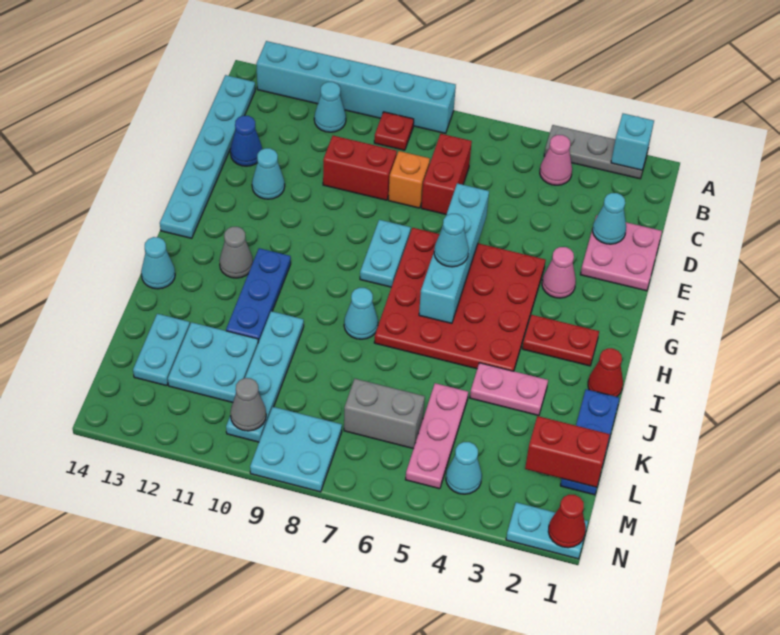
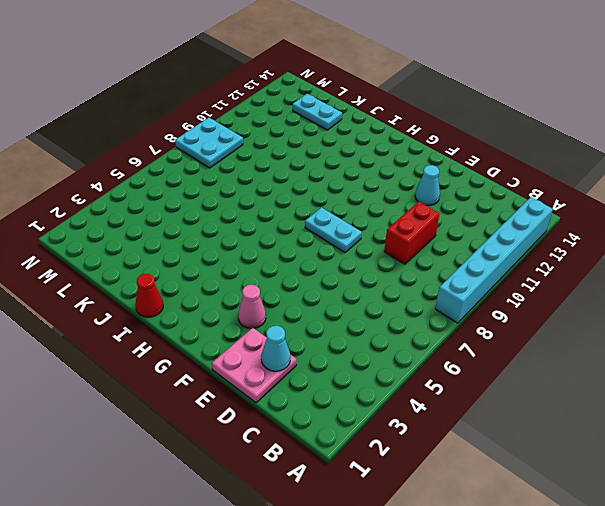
none -> grey 1x3 plate [544,125,647,179]
none -> pink 1x1 cone [540,135,572,185]
none -> red 1x1 plate [374,112,414,150]
none -> cyan 1x1 cone [314,82,346,132]

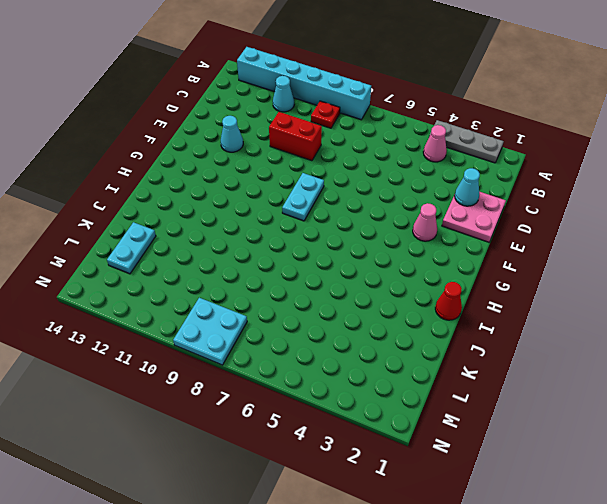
none -> cyan 1x6 plate [160,75,255,238]
none -> red 1x2 brick [421,134,472,214]
none -> orange 1x1 brick [388,151,430,208]
none -> blue 1x1 cone [230,116,262,166]

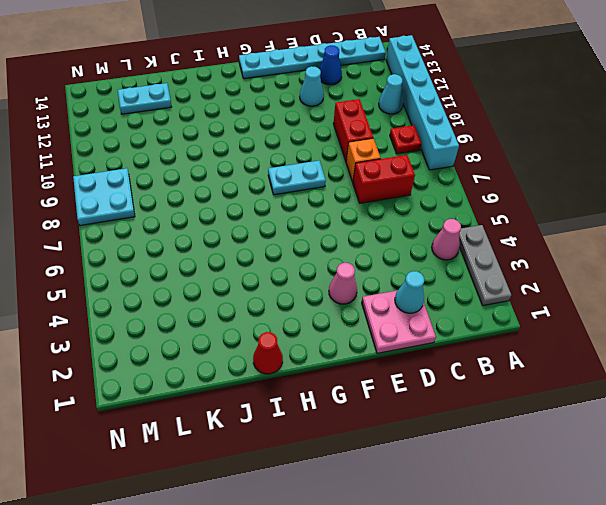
none -> red 4x4 plate [374,228,546,371]
none -> red 1x2 plate [522,315,599,366]
none -> blue 1x3 plate [226,248,291,343]
none -> grey 1x1 cone [220,227,253,278]

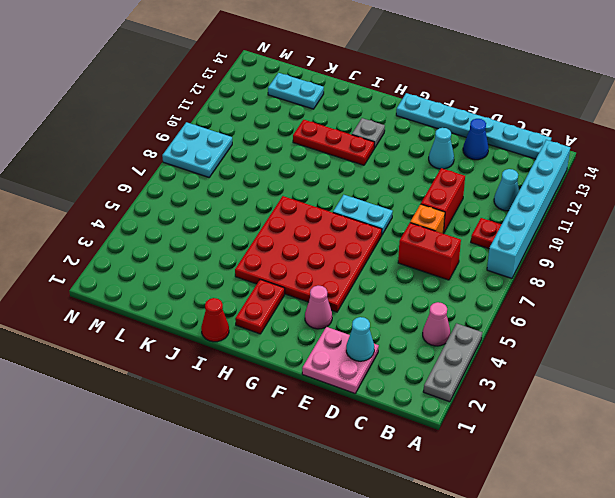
red 1x3 plate [293,120,374,165] -> blue 1x3 plate [226,248,291,343]
grey 1x1 plate [352,118,385,148] -> grey 1x1 cone [220,227,253,278]
none -> cyan 1x1 cone [344,288,378,339]
none -> cyan 1x1 cone [141,237,175,289]
none -> blue 1x3 plate [560,389,620,495]
none -> pink 1x2 plate [470,363,548,416]

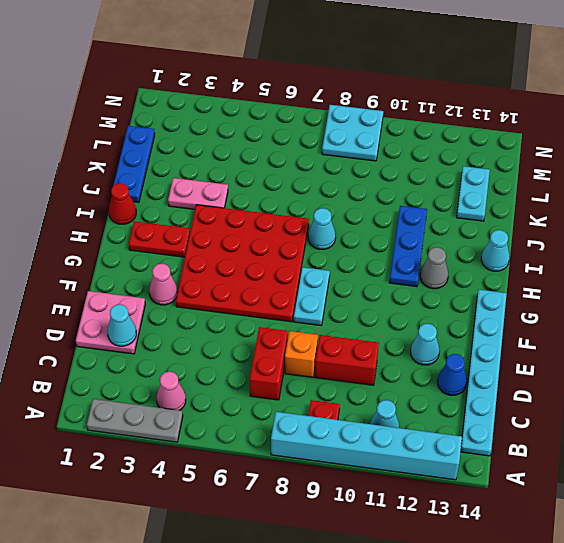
none -> cyan 1x4 plate [226,311,304,442]
none -> pink 1x3 plate [405,383,468,489]
none -> cyan 2x2 plate [168,322,258,402]
none -> grey 1x2 brick [344,379,425,449]

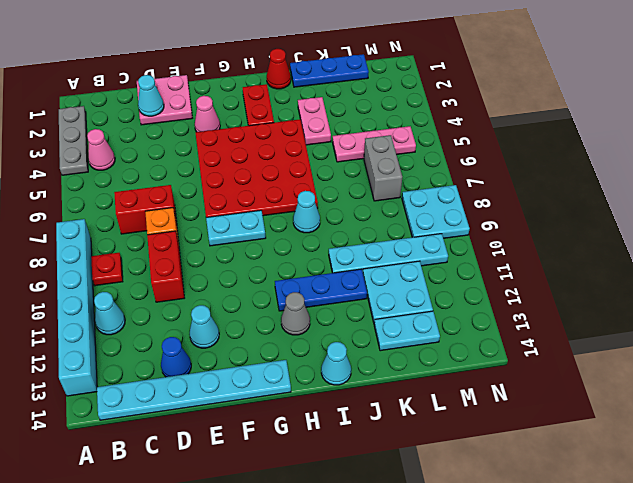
none -> cyan 1x1 cone [446,442,482,494]
none -> cyan 1x2 plate [506,502,588,559]
none -> cyan 1x1 brick [611,114,654,170]
none -> cyan 1x4 brick [419,183,489,323]

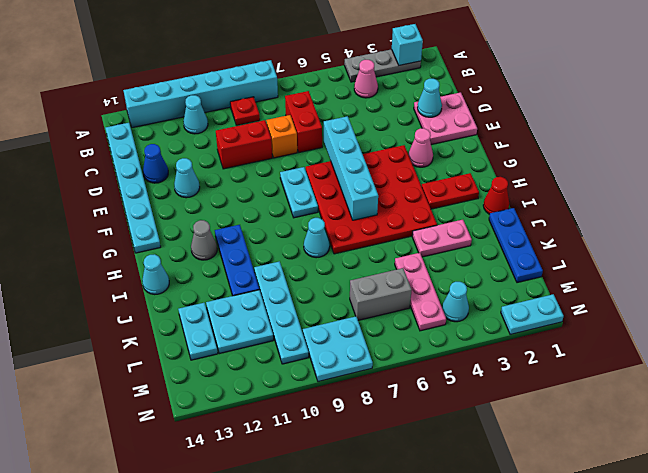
none -> red 1x2 brick [525,416,610,487]
none -> grey 1x1 cone [230,378,266,431]
none -> red 1x1 cone [548,495,586,548]
none -> cyan 1x1 cone [434,214,469,267]

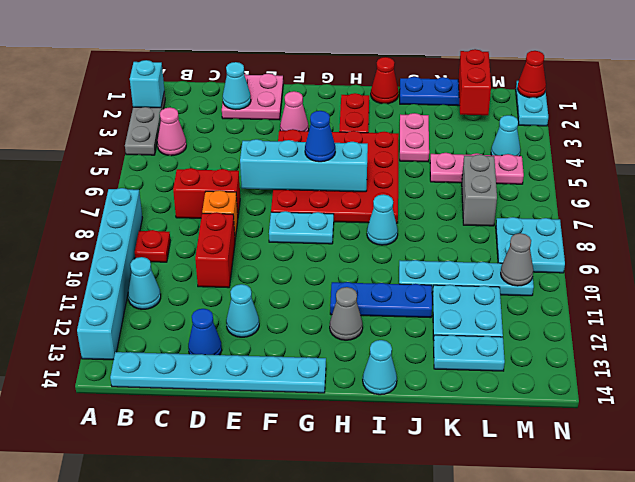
blue 1x1 cone [305,111,335,162] -> cyan 1x1 cone [434,214,469,267]

